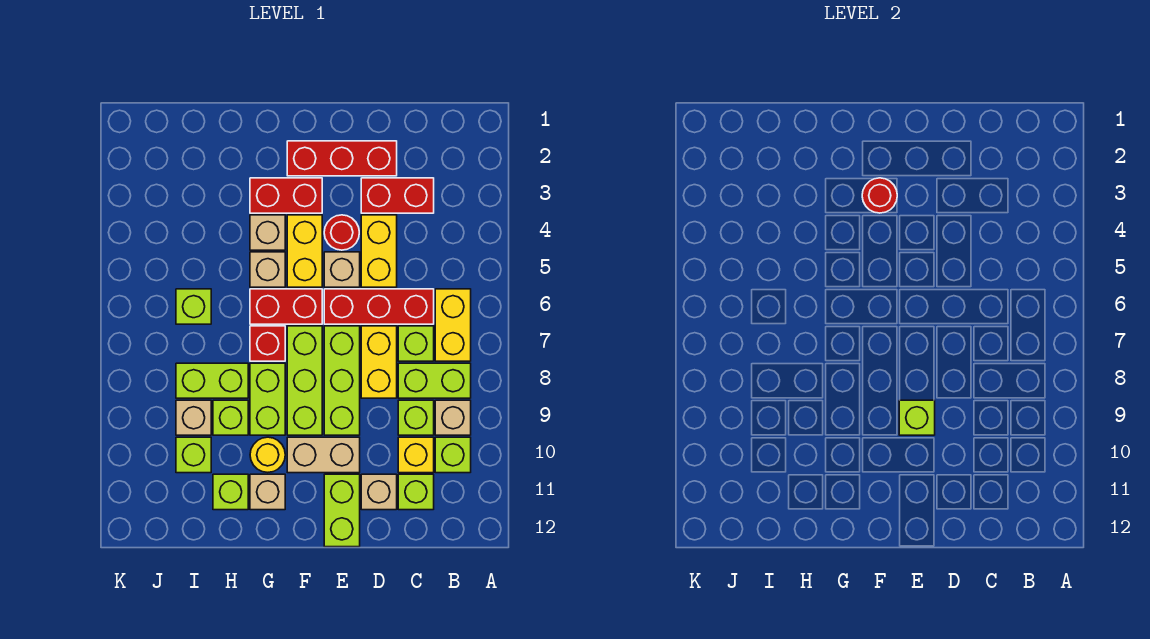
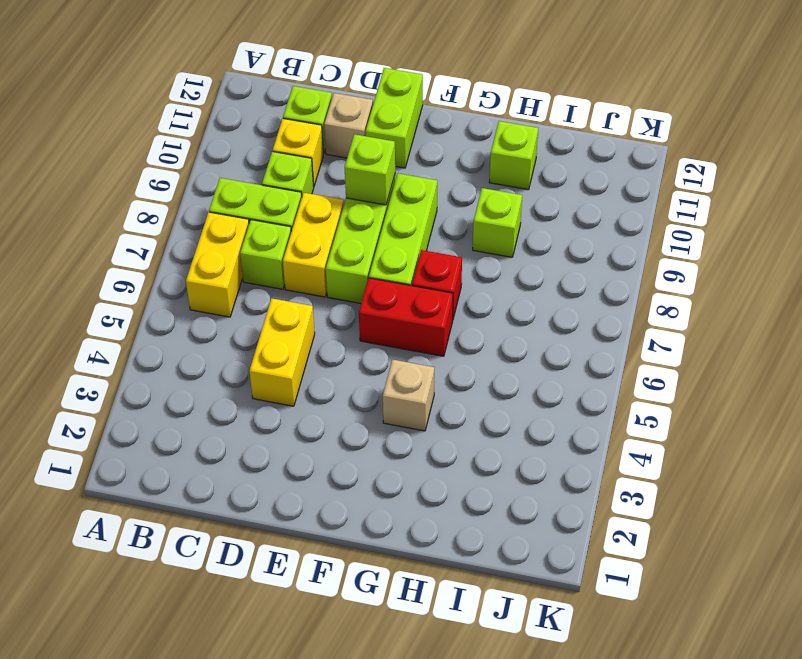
none -> tan 1x1 brick [435,400,471,435]
none -> lime 1x1 brick [435,437,471,473]
none -> red 1x2 brick [361,178,434,213]
none -> red 1x3 brick [324,289,434,324]

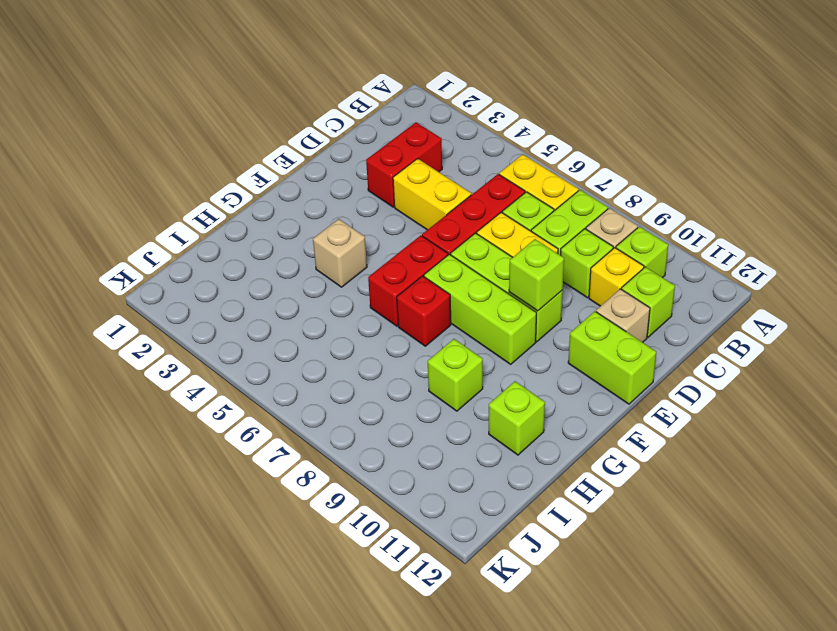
none -> red 1x3 brick [287,141,397,176]
none -> red 1x1 round brick [324,215,359,250]
none -> tan 1x1 brick [324,252,360,287]
none -> tan 1x2 brick [287,437,360,473]

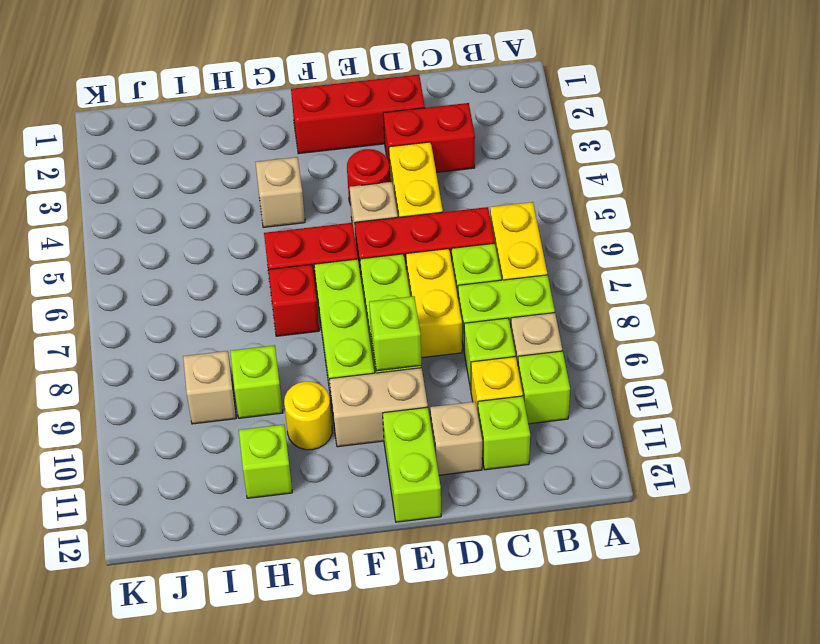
none -> red 1x2 brick [250,178,322,213]
none -> yellow 1x2 brick [287,215,322,287]
none -> tan 1x1 brick [250,252,285,287]
none -> lime 1x2 brick [250,363,285,435]

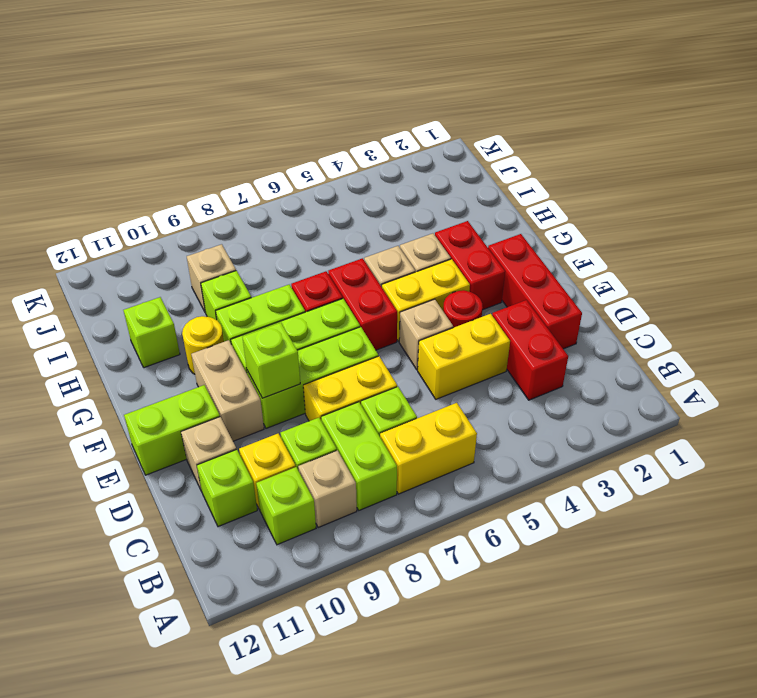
none -> red 1x3 brick [324,289,434,324]
none -> tan 1x1 brick [250,474,285,510]
none -> lime 1x2 brick [176,363,248,398]
none -> lime 1x1 brick [176,289,211,324]

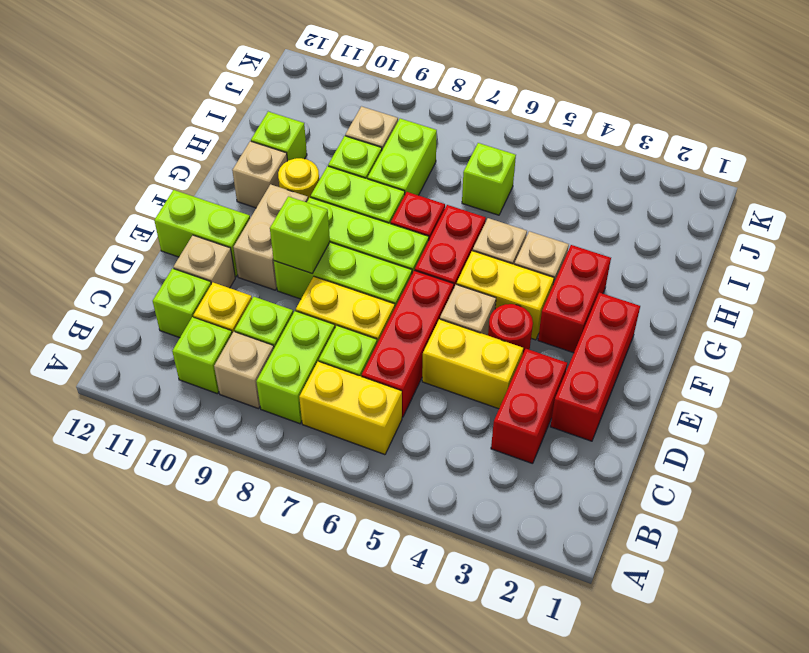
none -> lime 1x1 brick [176,437,211,473]
none -> red 1x1 round brick [862,178,897,213]

